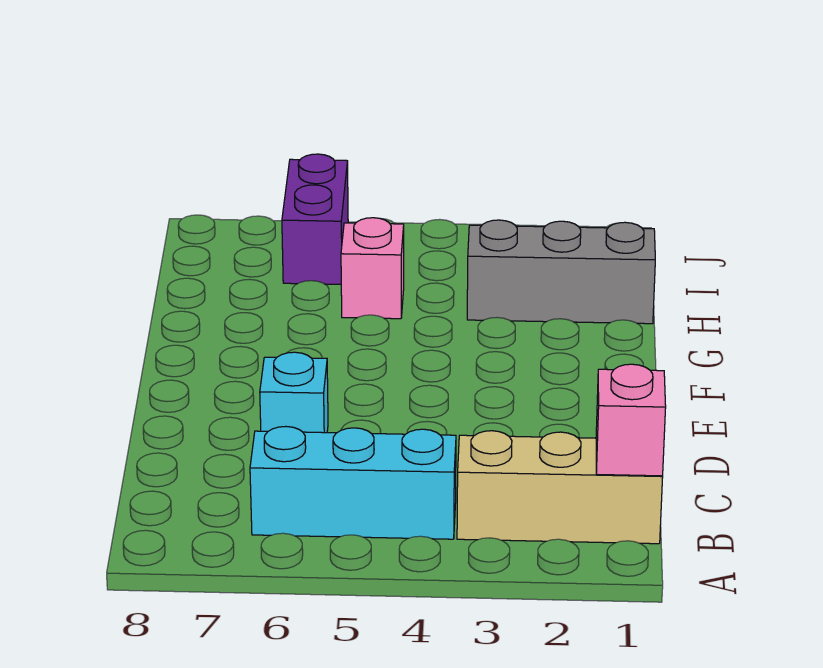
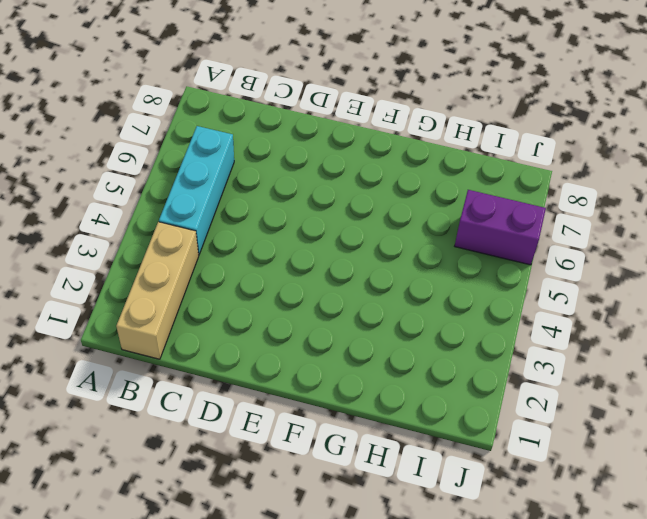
none -> cyan 1x1 brick [260,352,328,433]
none -> grey 1x3 brick [467,220,655,324]

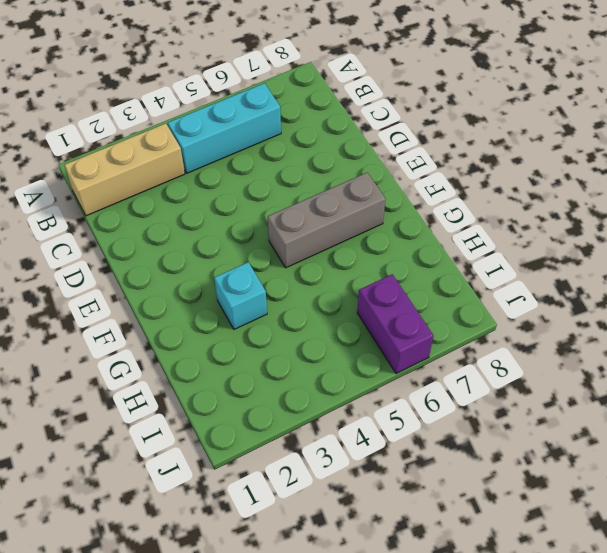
grey 1x3 brick [268,173,386,268] -> grey 1x3 brick moved to [467,220,655,324]
cyan 1x1 brick [214,262,267,329] -> cyan 1x1 brick moved to [260,352,328,433]
none -> pink 1x1 brick [341,218,404,319]
none -> pink 1x1 brick [596,364,666,476]

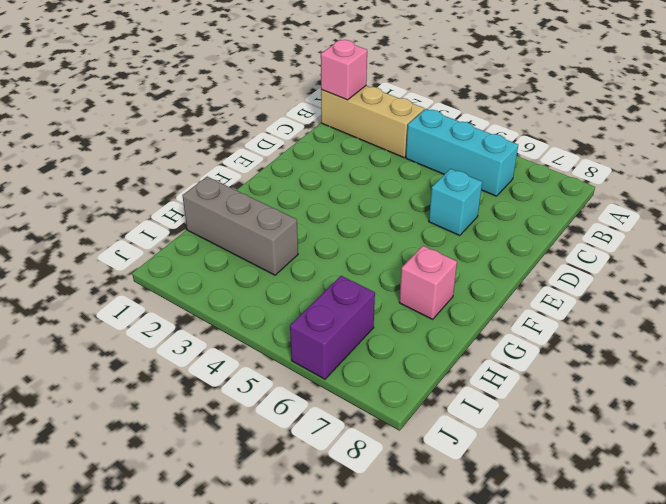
pink 1x1 brick [399,246,457,319] -> pink 1x1 brick moved to [341,218,404,319]

